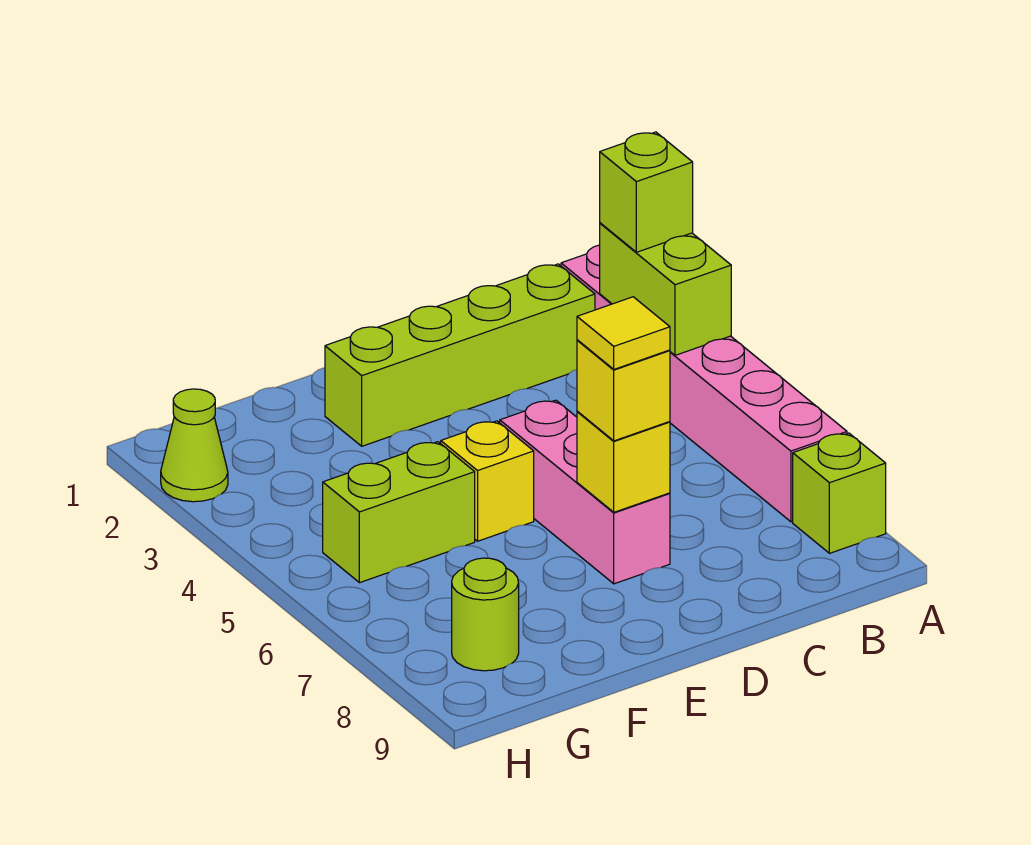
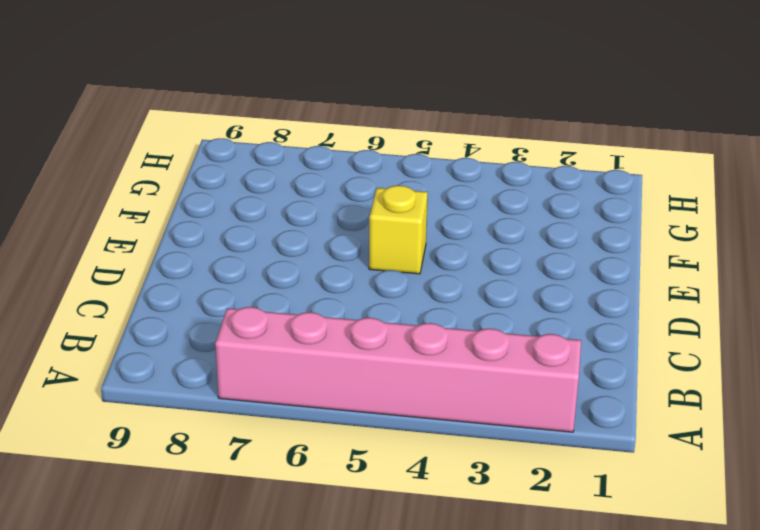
none -> lime 1x1 brick [793,433,886,553]
none -> lime 1x4 brick [325,264,595,446]
none -> pink 1x3 brick [500,400,670,584]

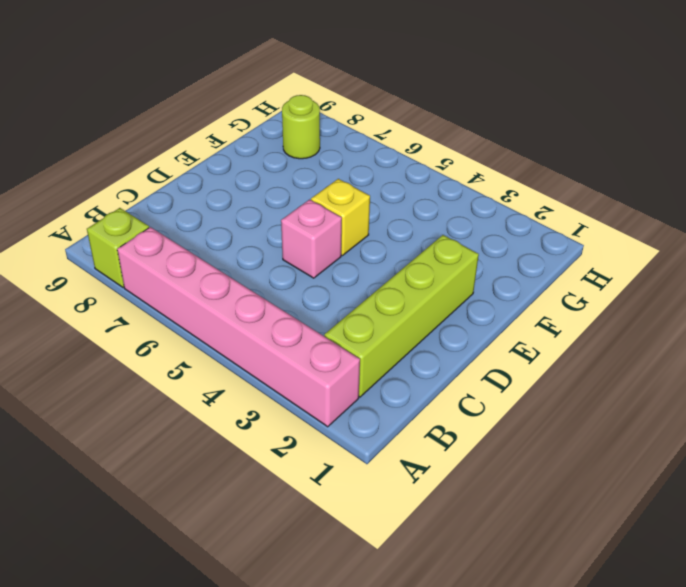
pink 1x1 brick [281,199,342,278] -> pink 1x3 brick [500,400,670,584]
none -> lime 1x2 brick [323,442,475,583]
none -> lime 1x1 cone [161,389,228,502]
none -> lime 1x2 brick [600,223,731,355]

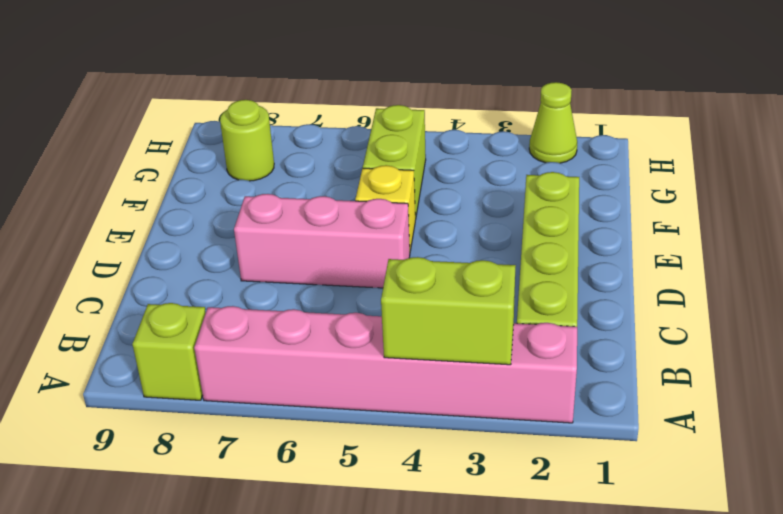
none -> yellow 1x1 brick [577,412,670,512]
none -> lime 1x1 brick [600,132,693,252]
none -> yellow 1x1 brick [577,340,670,441]

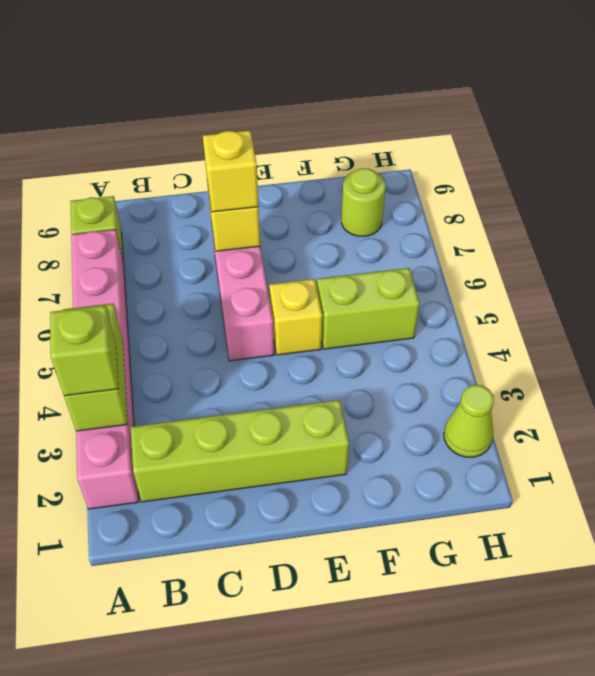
none -> yellow 1x1 tile [577,297,670,369]

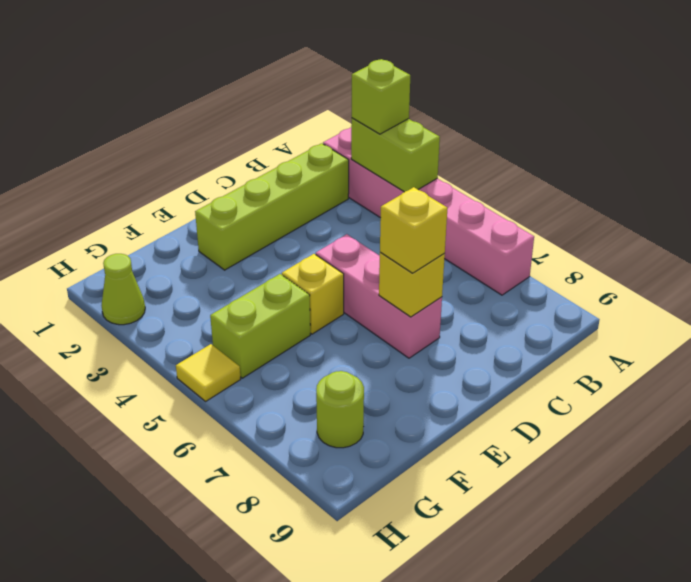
yellow 1x1 tile [176,344,241,401] -> yellow 1x1 tile moved to [577,297,670,369]
none -> lime 1x1 brick [793,433,886,553]

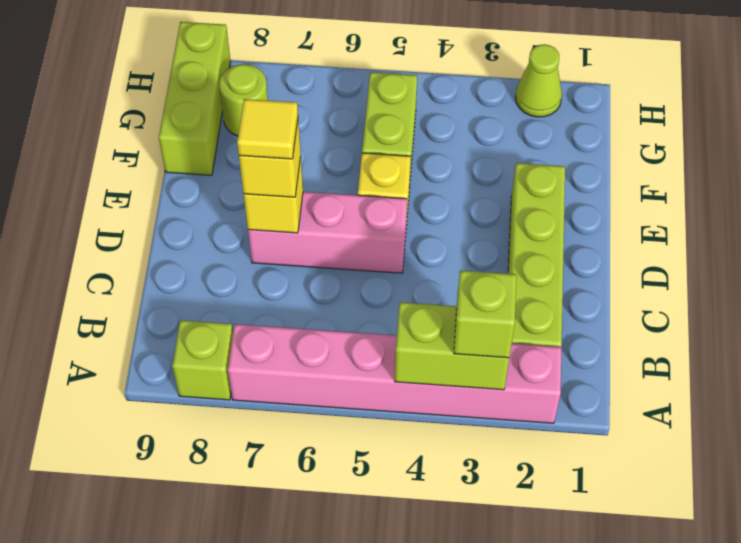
lime 1x3 brick [159,22,230,175] -> none

